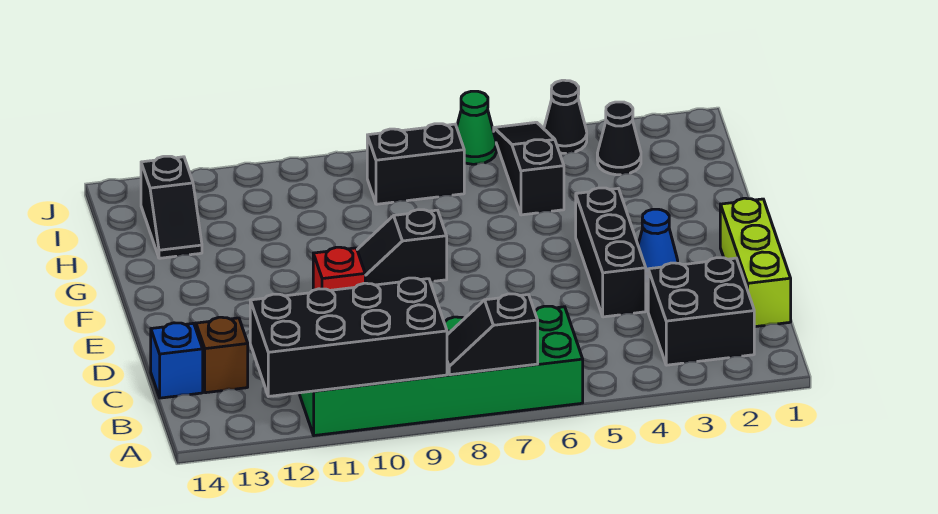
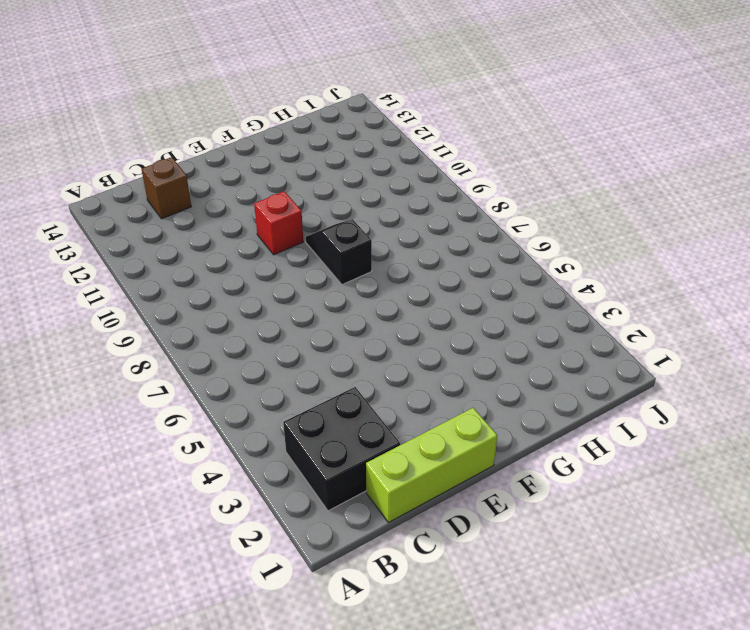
none -> green 2x6 brick [299,306,583,436]
none -> blue 1x1 brick [151,323,203,398]
none -> black 1x3 brick [576,188,646,317]

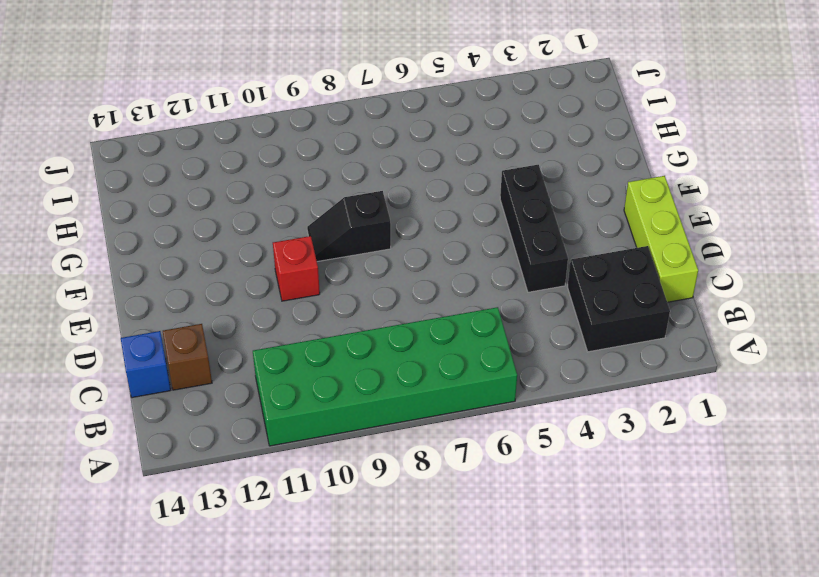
none -> blue 1x1 cone [638,209,678,281]
none -> black 1x3 slope [494,122,564,215]
none -> black 1x2 slope [141,156,202,258]

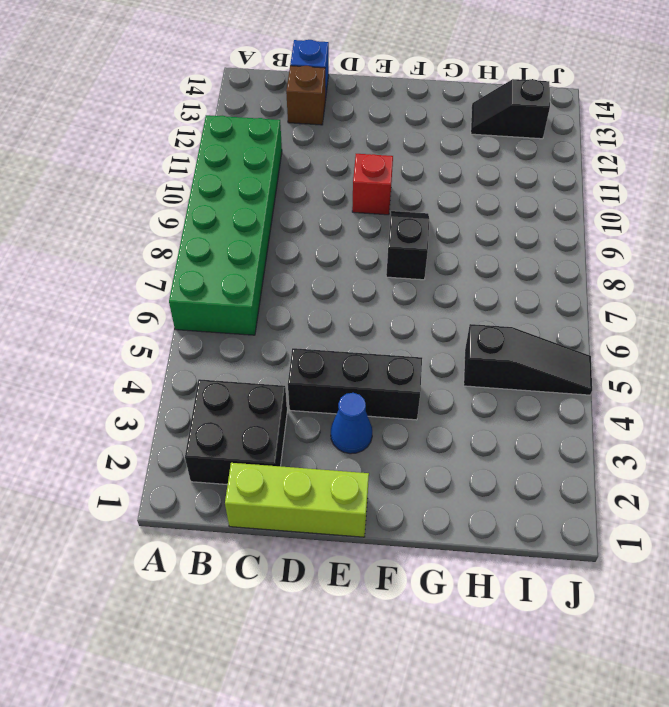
none -> black 1x1 cone [597,102,641,175]
none -> black 1x2 brick [367,124,464,204]
none -> black 1x1 cone [544,80,587,153]

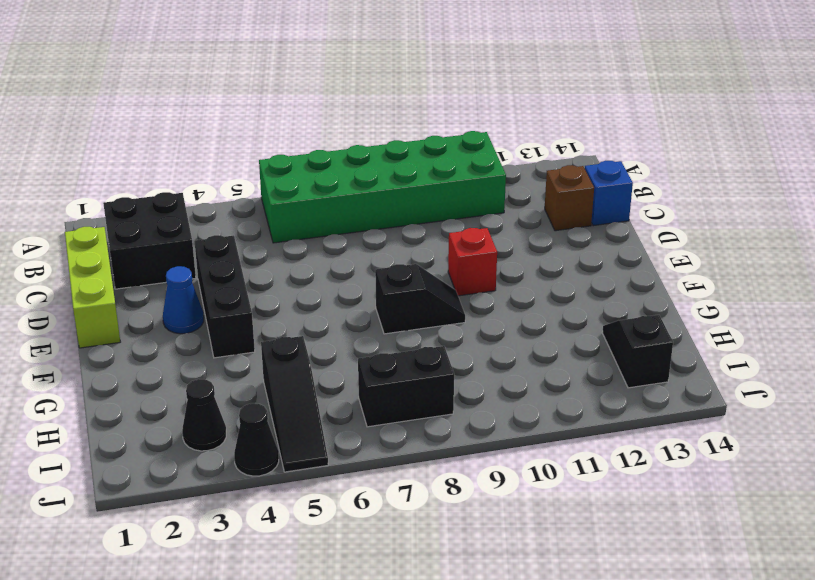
none -> green 1x1 cone [457,91,496,164]
none -> black 1x2 slope [447,294,538,375]
none -> black 2x4 brick [250,278,447,396]

